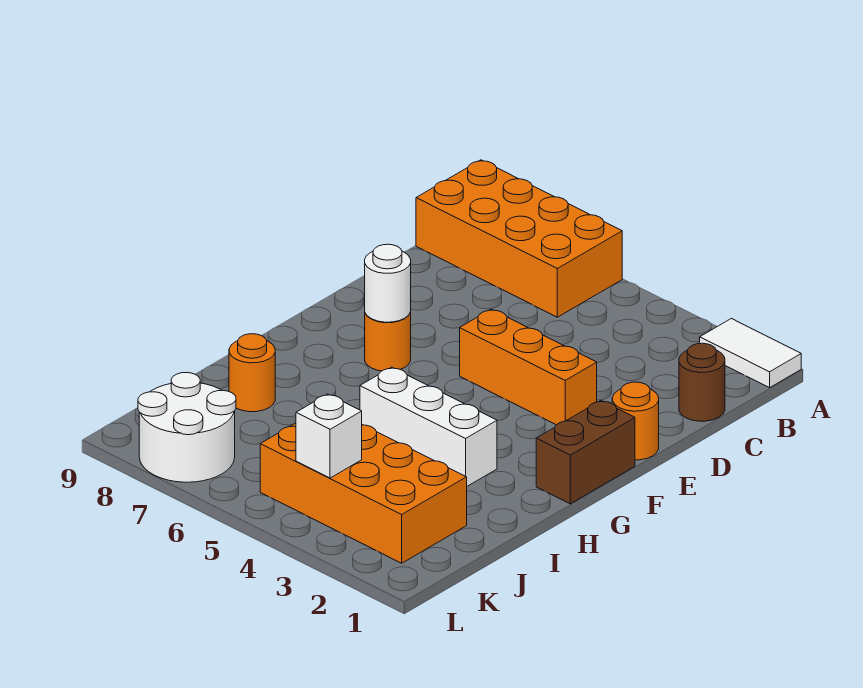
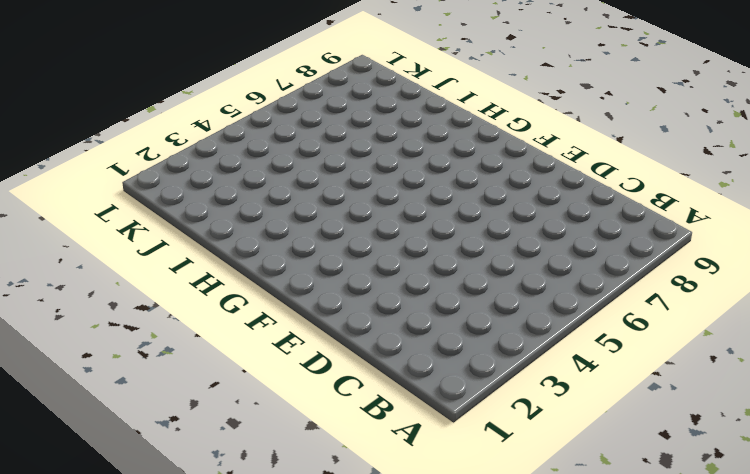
none -> white 1x2 tile [700,319,801,388]
none -> orange 2x4 brick [416,160,622,317]
none -> brown 1x1 round brick [679,343,725,421]

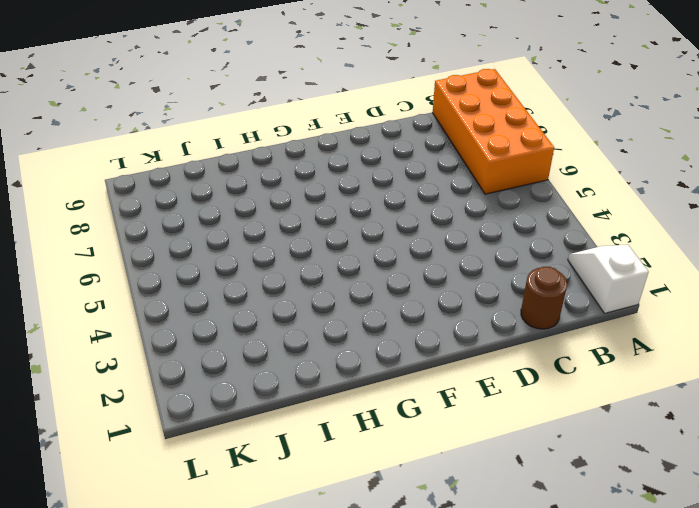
white 1x2 slope [568,245,649,313] -> white 1x2 tile [700,319,801,388]
none -> orange 1x1 round brick [612,382,659,460]
none -> orange 1x3 brick [460,309,597,425]
none -> brown 1x2 brick [536,401,635,504]

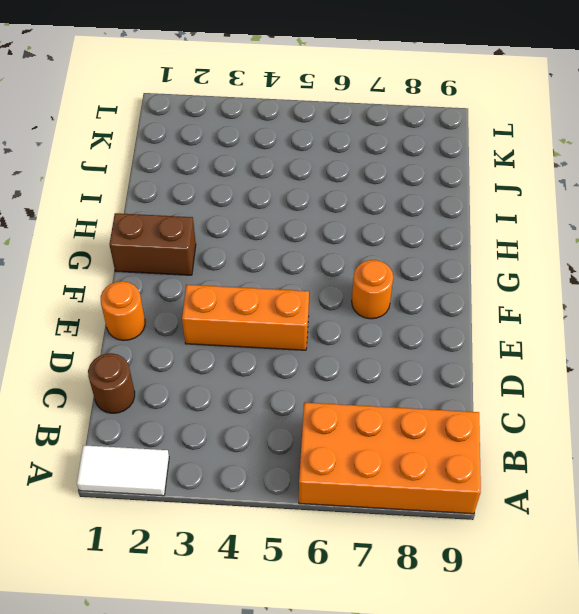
brown 1x2 brick [109,213,196,275] -> brown 1x2 brick turned to [536,401,635,504]
none -> white 1x3 brick [360,367,497,486]
none -> orange 1x1 round brick [229,334,275,412]
none -> orange 2x4 brick [260,423,467,563]

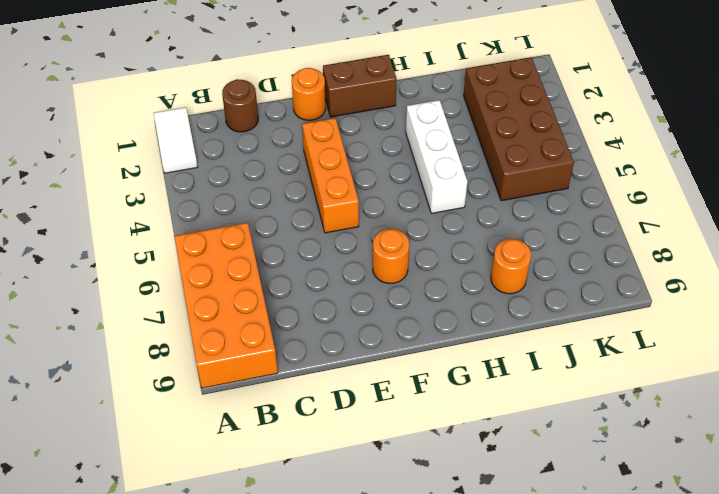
brown 2x4 brick [464,57,574,201] -> orange 2x4 brick [260,423,467,563]
none -> white 2x2 round brick [138,373,236,482]
none -> white 1x1 round brick [365,244,411,322]
none -> white 1x1 brick [296,394,362,478]

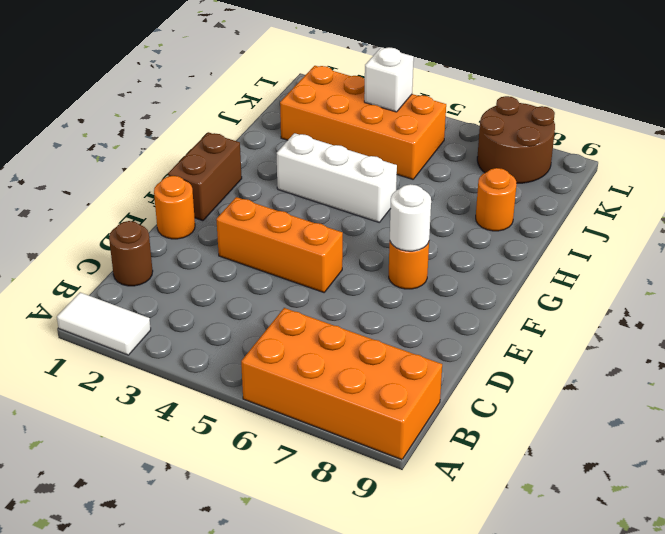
brown 2x2 round brick [477,96,555,183] -> white 2x2 round brick [138,373,236,482]

